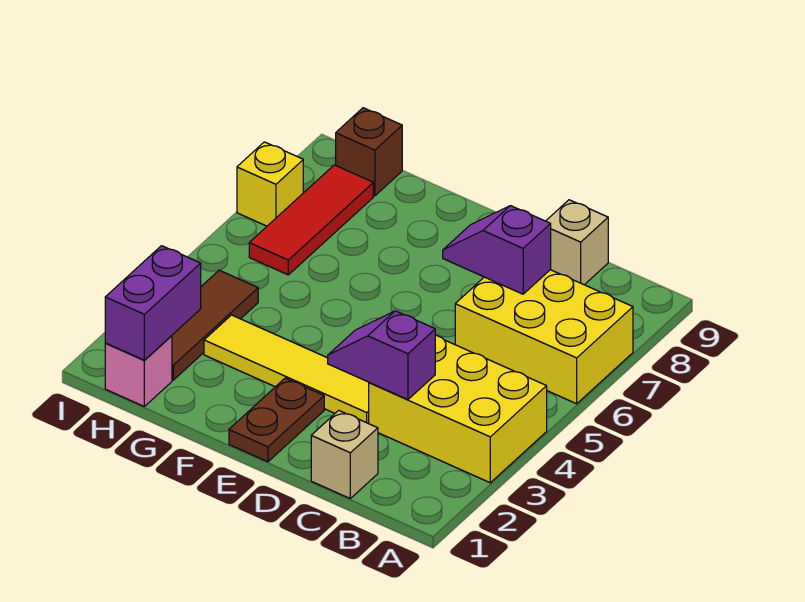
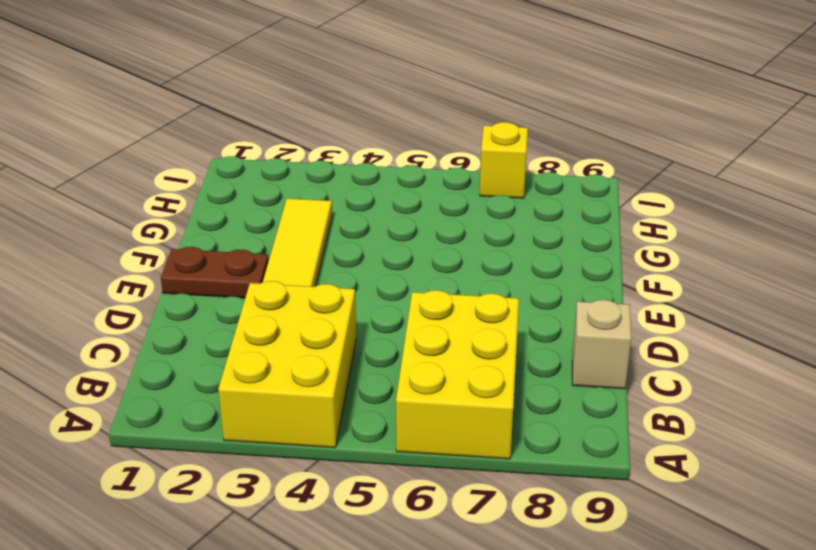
none -> tan 1x1 brick [311,410,378,498]
none -> pink 1x1 brick [105,336,172,406]
none -> brown 1x3 tile [172,270,258,380]

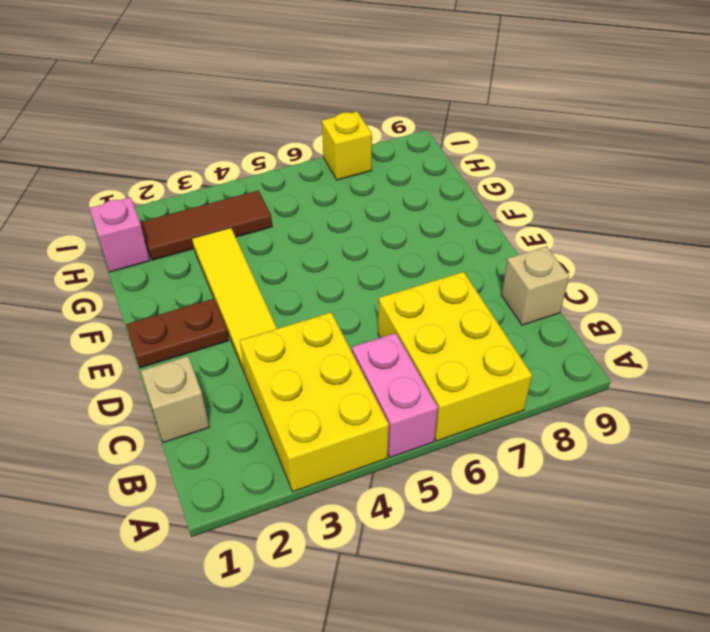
pink 1x2 brick [352,333,438,457] -> none
none -> red 1x3 tile [249,165,373,275]
none -> brown 1x1 brick [335,108,402,196]
none -> purple 1x2 slope [328,311,435,400]

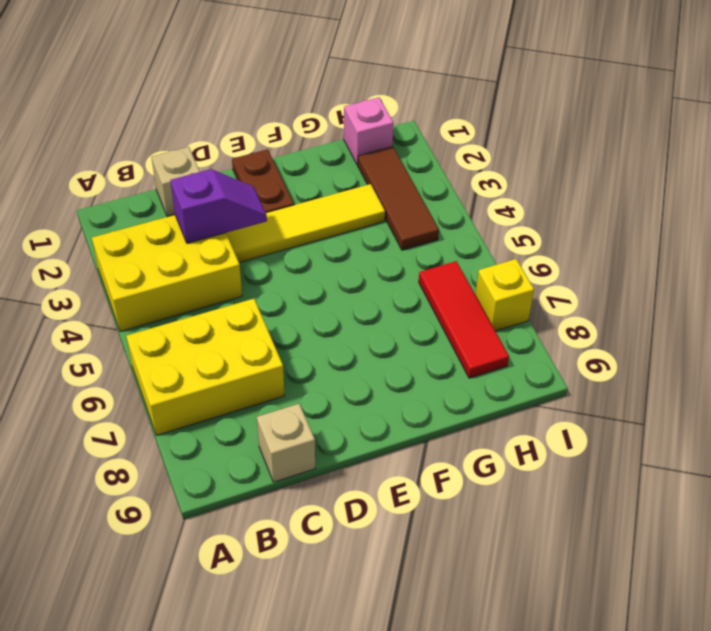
none -> brown 1x1 brick [335,108,402,196]
none -> purple 1x2 slope [443,206,551,294]
none -> purple 1x2 brick [105,246,201,360]

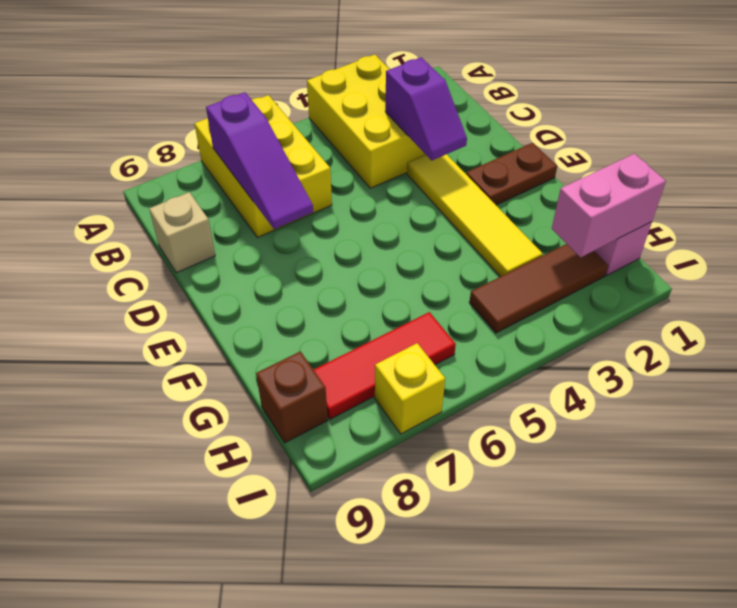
purple 1x3 slope [206,92,313,229] -> purple 1x2 slope [443,206,551,294]
pink 1x2 brick [552,154,666,257] -> purple 1x2 brick [105,246,201,360]
none -> tan 1x1 brick [311,410,378,498]

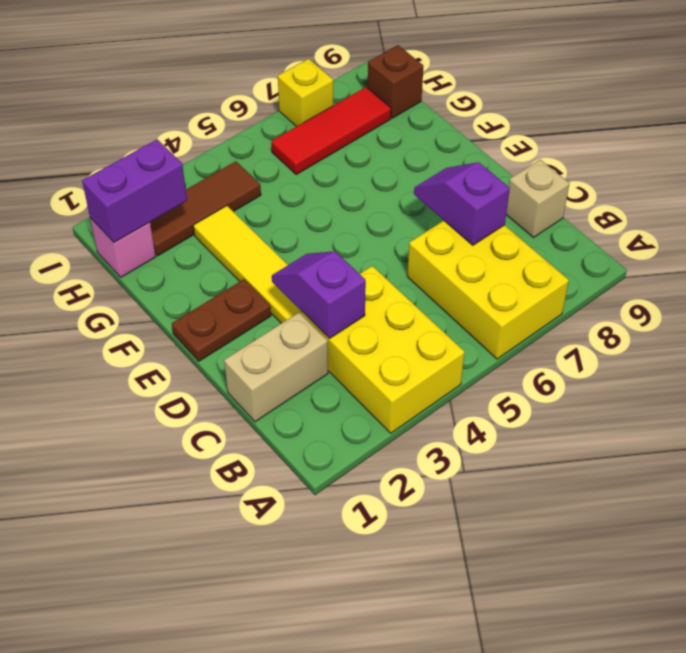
tan 1x2 brick [224,312,328,422] -> tan 1x1 brick [311,410,378,498]

